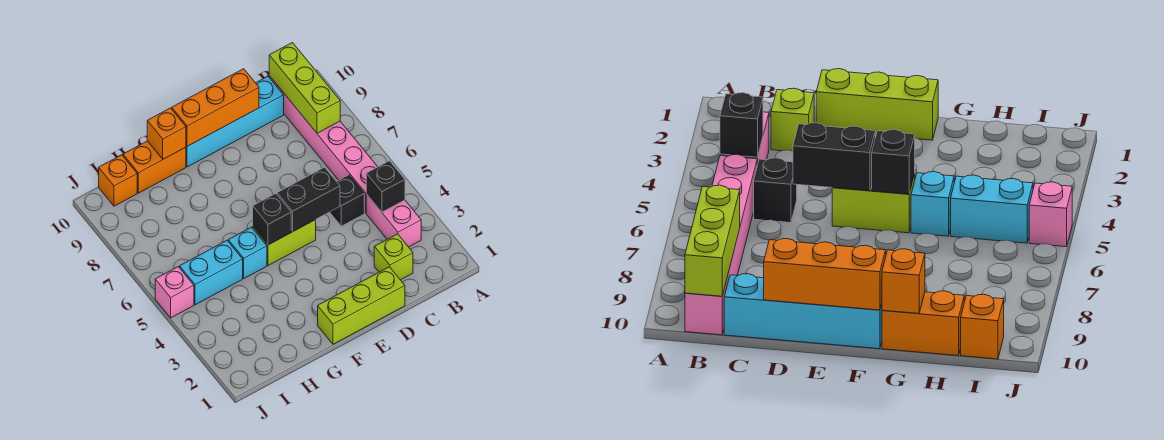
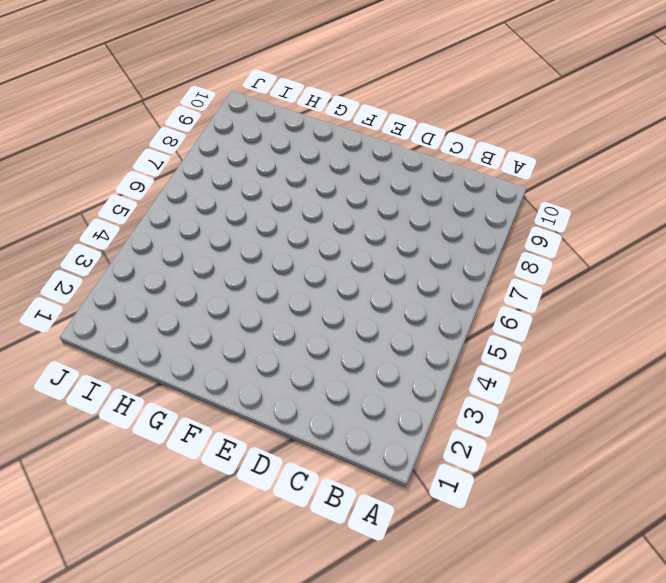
none -> pink 1x2 brick [366,194,421,247]
none -> pink 1x6 brick [269,76,377,213]
none -> lime 1x1 brick [374,234,413,280]

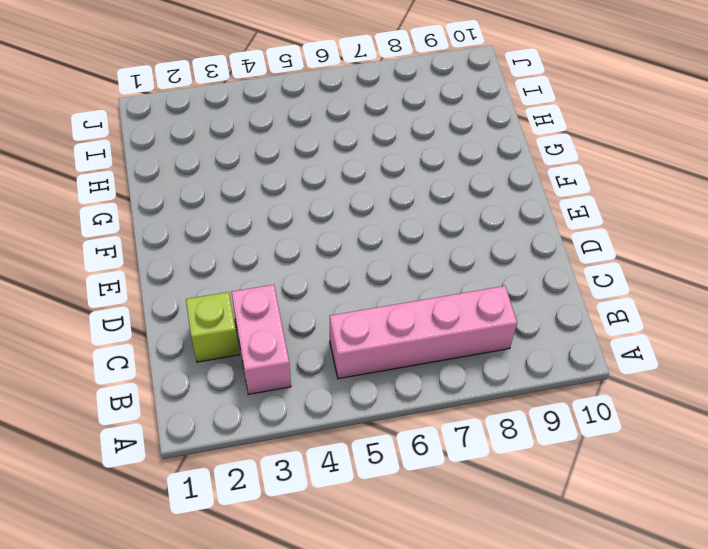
pink 1x2 brick [231,285,291,394] -> pink 1x2 brick turned to [366,194,421,247]
pink 1x4 brick [330,286,517,379] -> pink 1x6 brick [269,76,377,213]
none -> black 1x1 brick [330,175,364,226]
none -> cyan 1x4 brick [186,76,284,167]
none -> lime 1x3 brick [318,267,405,344]

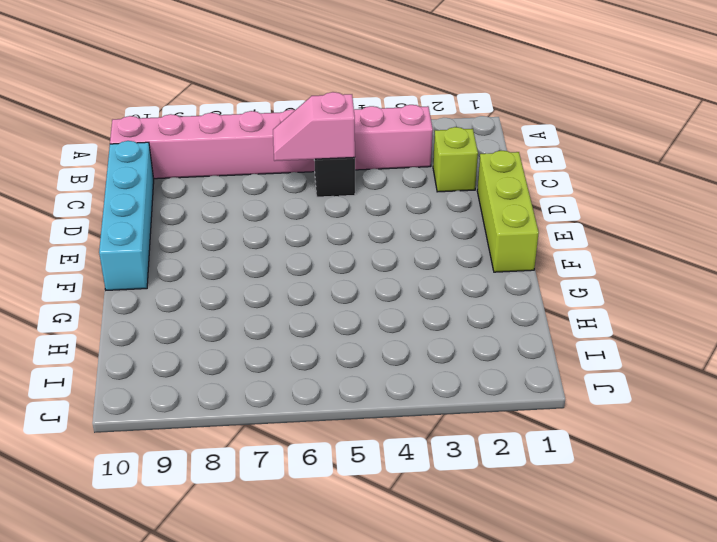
pink 1x2 slope [273,92,355,161] -> none
none -> lime 1x2 brick [253,220,316,266]
none -> cyan 1x1 brick [228,227,267,278]
none -> orange 1x2 brick [123,141,186,193]

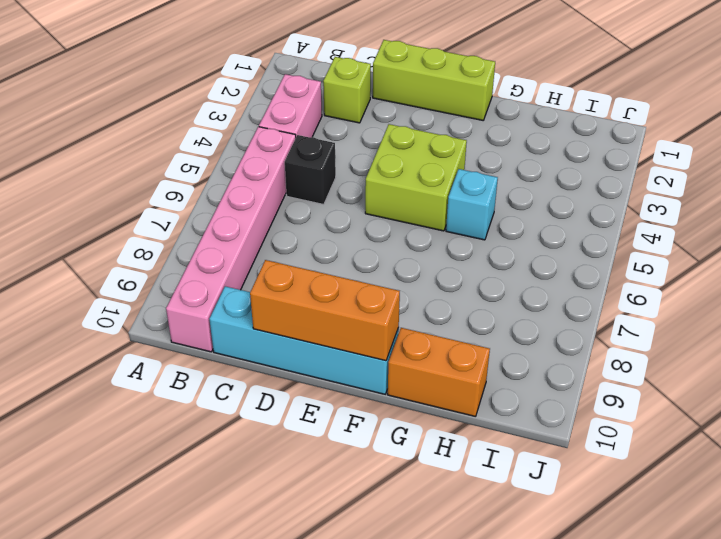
lime 2x2 brick [365,124,467,231] -> lime 1x2 brick [253,220,316,266]
none -> cyan 1x2 brick [180,241,243,305]
none -> orange 1x1 brick [99,155,137,206]
none -> pink 1x1 brick [155,267,194,318]

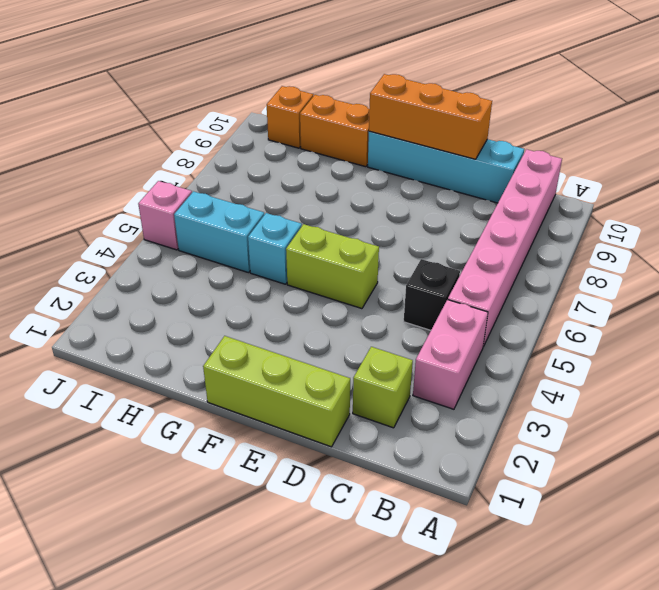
none -> black 1x1 brick [366,161,405,212]
none -> lime 1x3 brick [269,43,340,133]
none -> black 1x2 brick [277,167,340,232]

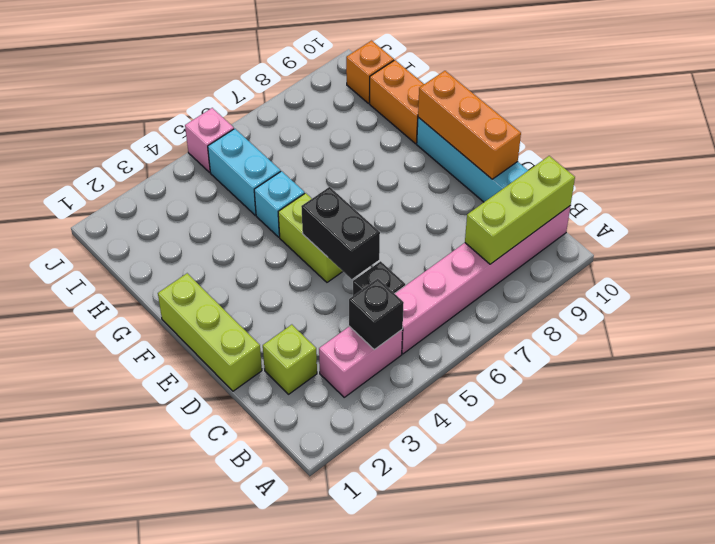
none -> black 1x1 brick [253,194,291,245]
none -> orange 1x1 brick [147,108,186,159]

